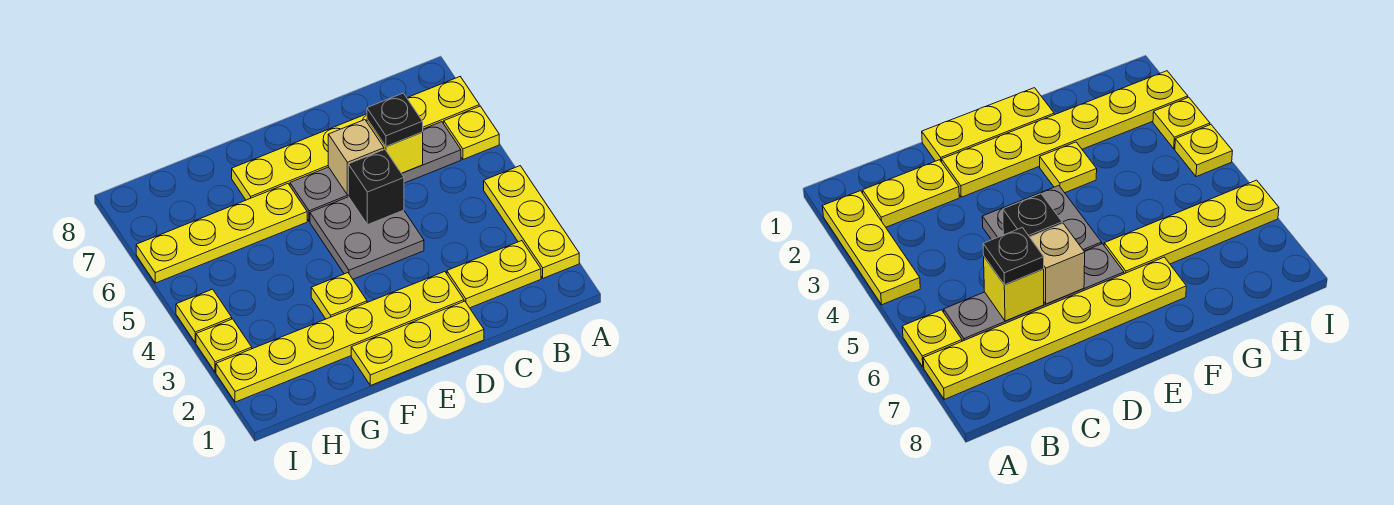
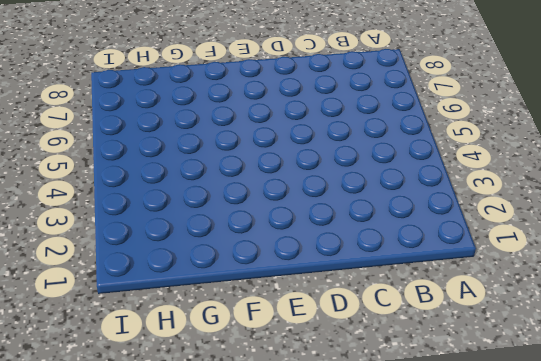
none -> yellow 1x3 plate [484,166,579,278]
none -> yellow 1x1 plate [444,106,499,159]
none -> yellow 1x6 plate [232,77,479,200]

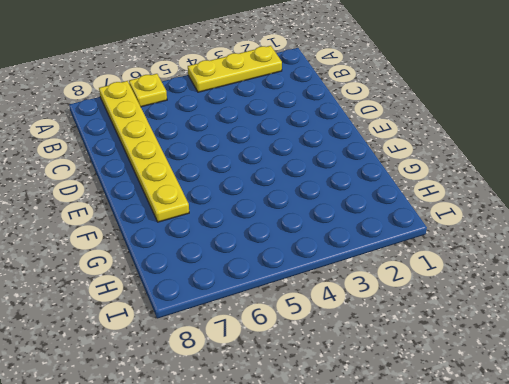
none -> yellow 1x2 plate [447,241,541,308]
none -> grey 1x4 plate [290,122,461,221]
none -> yellow 1x3 plate [351,301,484,386]

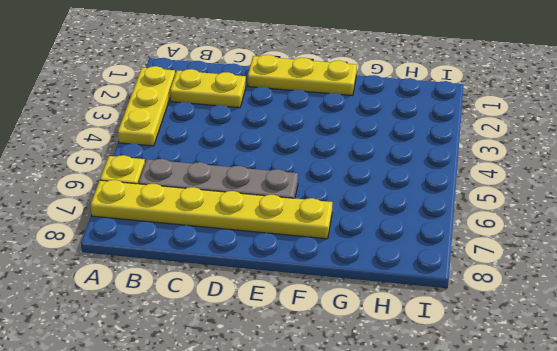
none -> yellow 1x6 plate [216,272,464,402]
none -> grey 2x2 plate [310,197,424,279]
none -> yellow 1x1 plate [311,273,367,319]

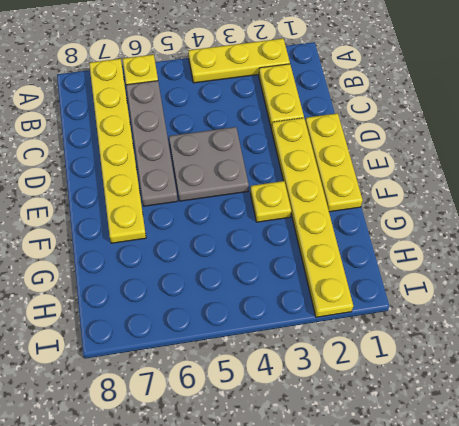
none -> yellow 1x4 plate [136,184,307,283]
none -> yellow 1x1 plate [196,319,252,372]
none -> yellow 1x1 plate [176,289,232,343]

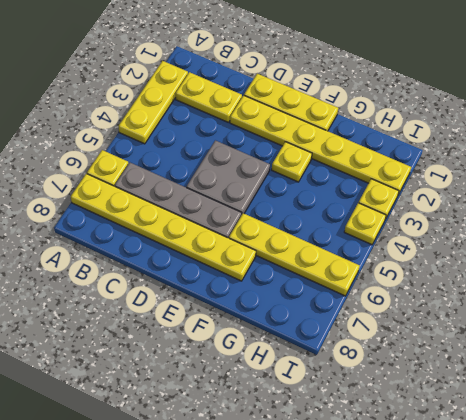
none -> yellow 1x1 brick [367,119,423,173]
none -> black 1x1 brick [348,149,404,225]
none -> tan 1x1 brick [328,120,384,195]

